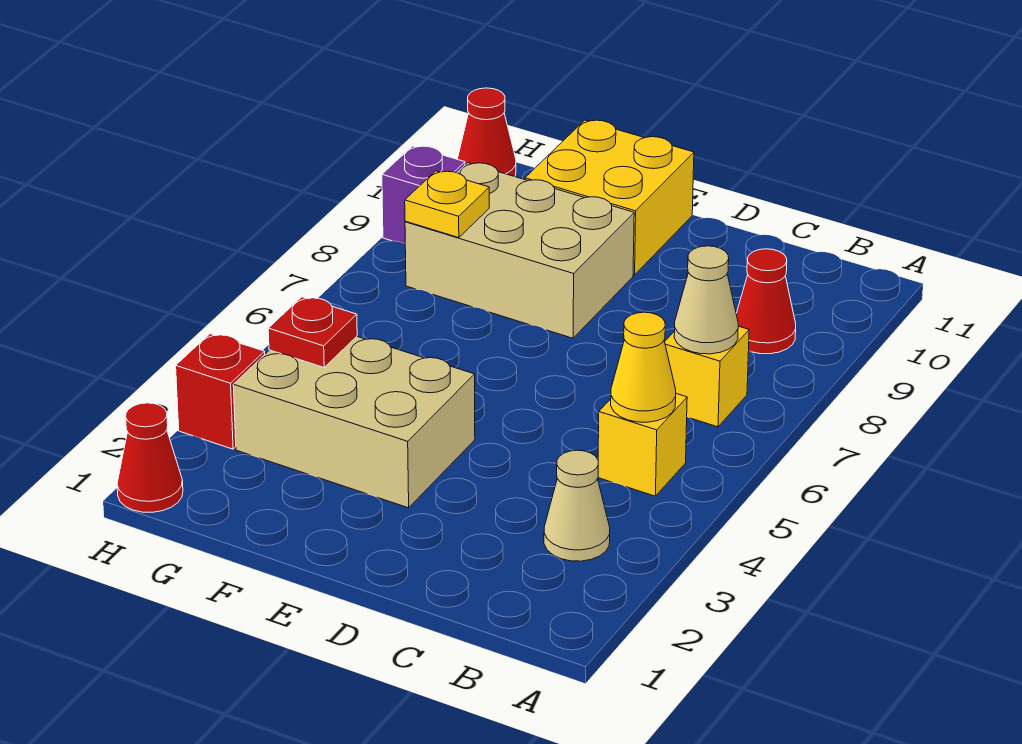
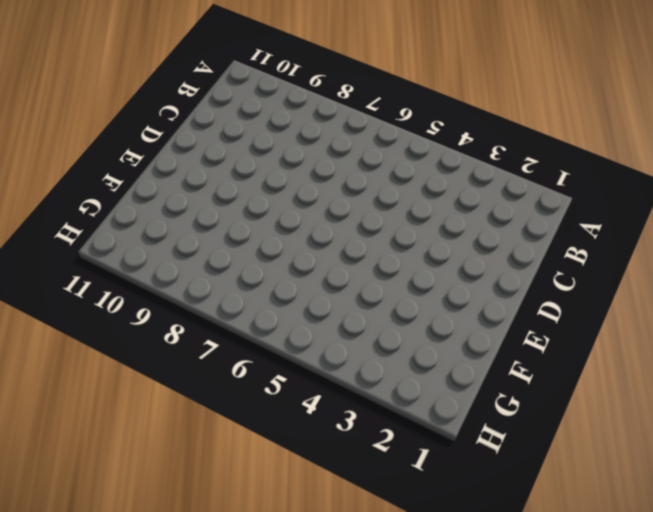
none -> tan 1x1 cone [544,450,610,561]
none -> yellow 1x1 brick [598,394,687,496]
none -> yellow 1x1 brick [665,326,749,427]

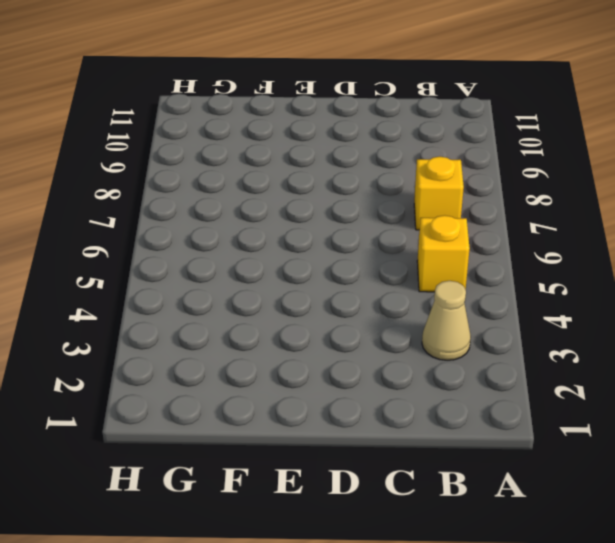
none -> red 1x1 cone [736,249,796,354]
none -> tan 2x3 brick [233,337,475,508]
none -> tan 2x3 brick [405,163,634,338]

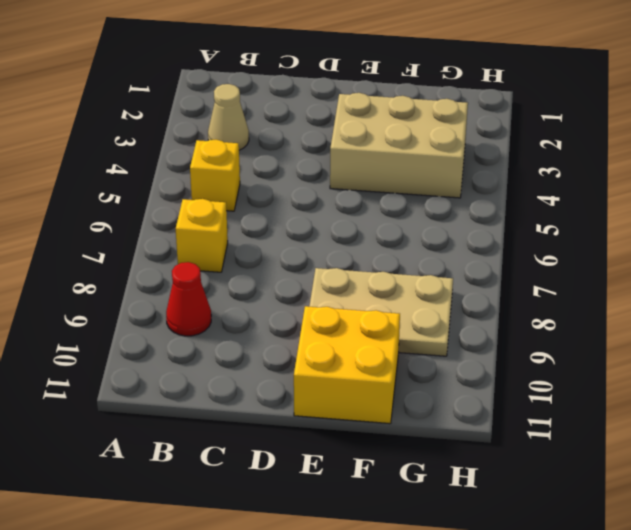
tan 2x3 plate [309,268,453,356] -> tan 2x3 brick [405,163,634,338]
none -> red 1x1 cone [117,403,183,512]
none -> red 1x1 brick [176,334,265,449]
none -> purple 1x1 brick [382,146,465,243]

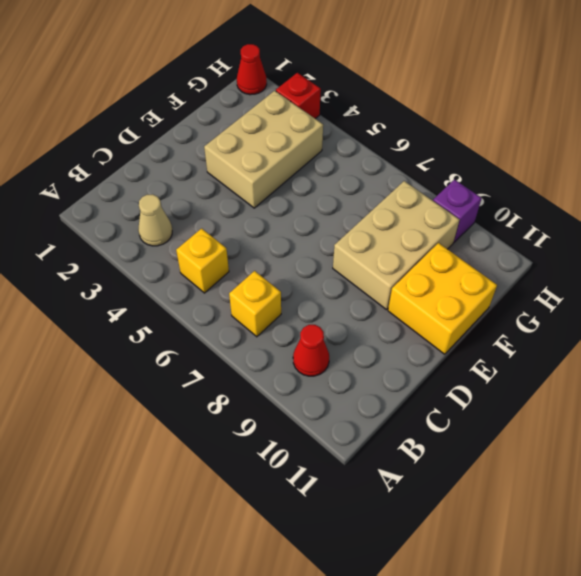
none -> red 1x1 cone [458,88,516,177]
none -> yellow 1x1 cone [611,312,676,422]
none -> tan 1x1 cone [674,246,738,354]

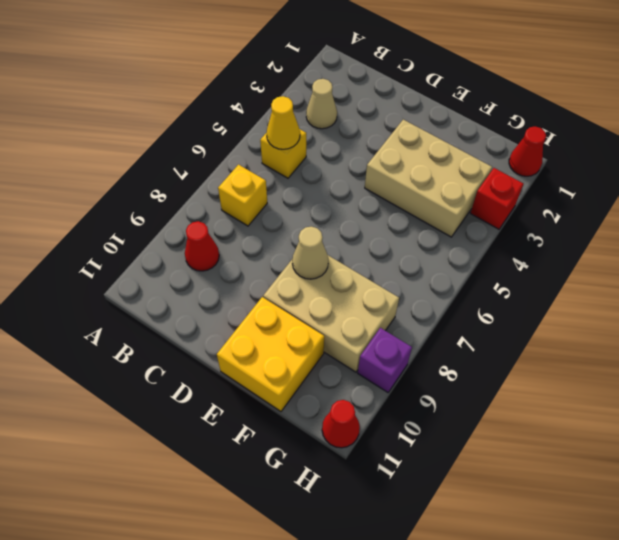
tan 1x1 cone [292,227,328,279] -> tan 1x1 cone moved to [674,246,738,354]
none -> red 1x1 plate [268,297,357,367]
none -> yellow 1x1 plate [405,171,489,238]

